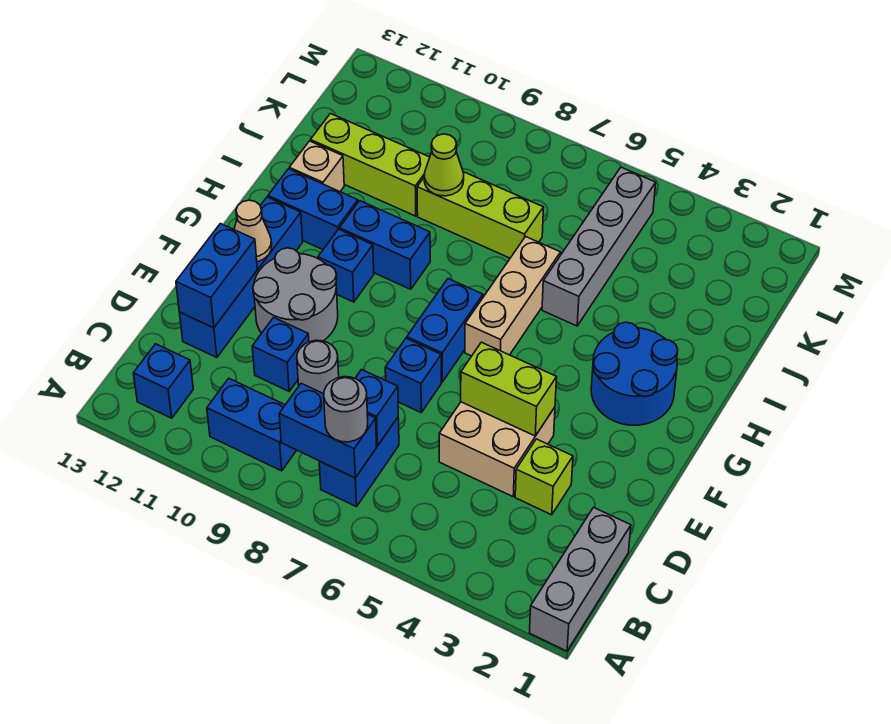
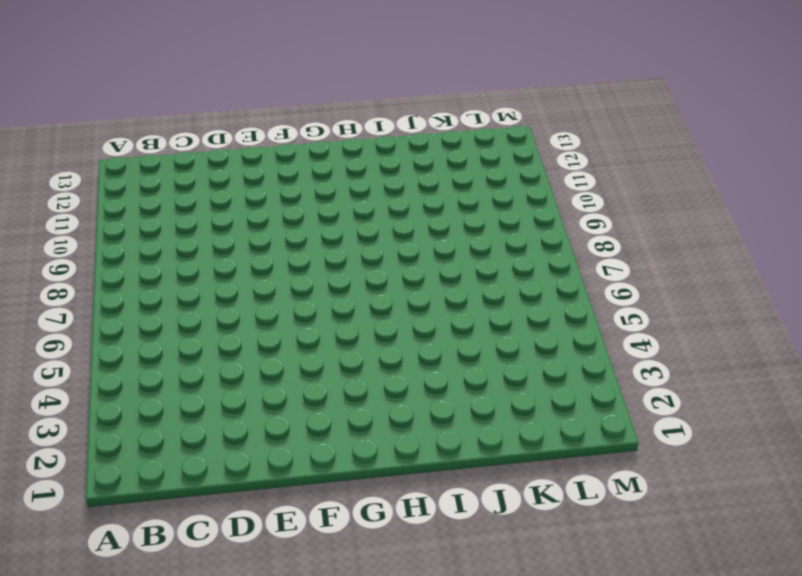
none -> grey 1x3 brick [529,507,631,651]
none -> blue 1x2 brick [319,418,399,507]
none -> blue 1x2 brick [207,378,296,471]

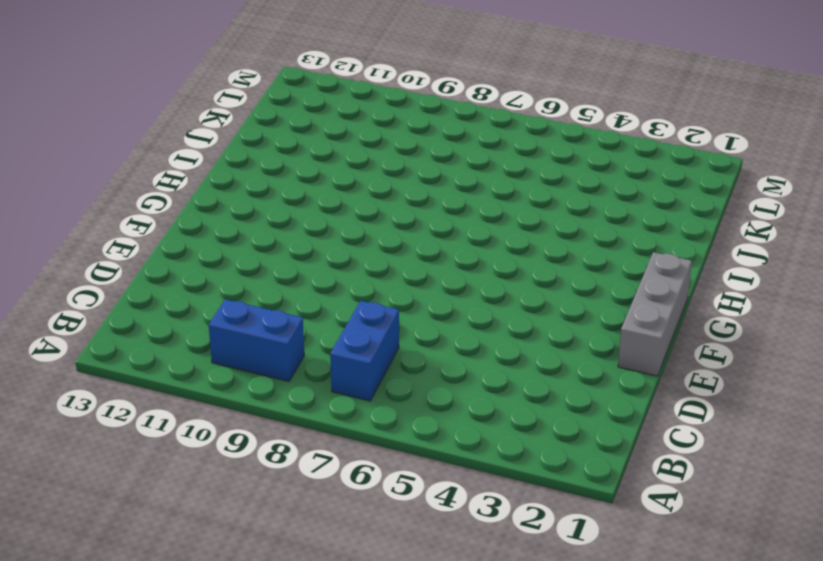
grey 1x3 brick [618,252,692,376] -> grey 1x3 brick moved to [529,507,631,651]
none -> blue 1x1 brick [133,344,193,418]
none -> lime 1x1 brick [515,439,573,515]
none -> tan 2x2 brick [439,402,555,497]

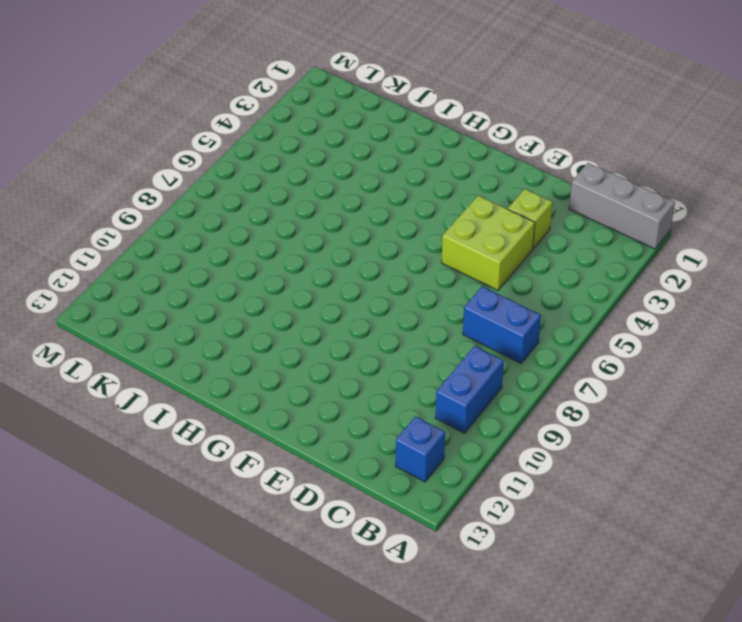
lime 2x2 brick [442,196,535,290] -> tan 2x2 brick [439,402,555,497]
none -> grey 1x1 round brick [297,340,339,394]
none -> blue 1x1 brick [252,318,309,391]
none -> blue 1x4 brick [179,197,303,358]

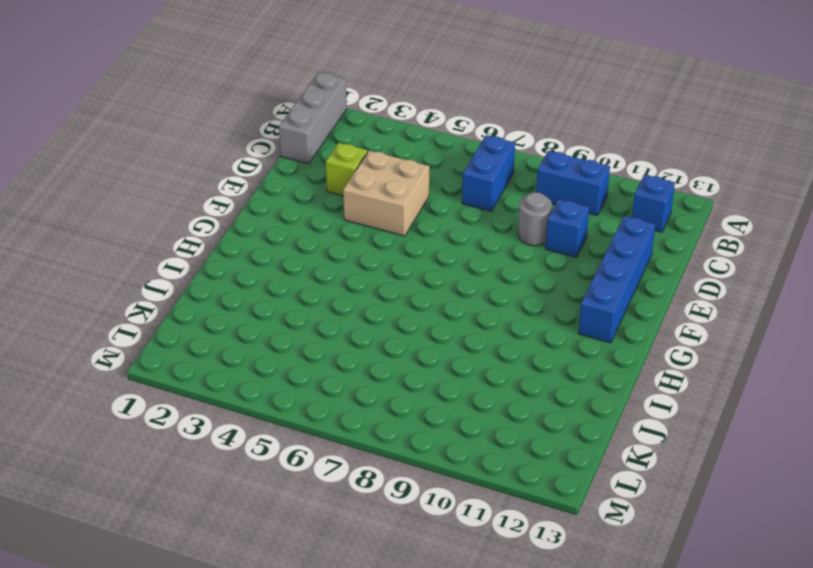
none -> blue 1x1 brick [385,338,441,412]
none -> grey 2x2 round brick [253,248,338,342]
none -> blue 1x2 brick [407,279,483,382]

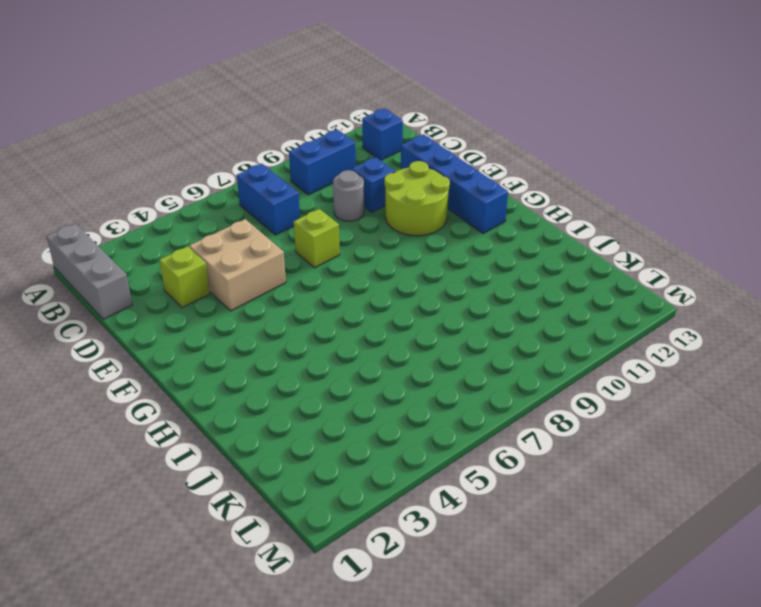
lime 1x1 brick [294,209,340,268] -> blue 1x1 brick [385,338,441,412]
lime 2x2 round brick [384,161,450,236] -> grey 2x2 round brick [253,248,338,342]
none -> blue 1x2 brick [407,279,483,382]
none -> blue 2x2 round brick [591,322,678,425]
none -> tan 1x3 brick [465,237,561,356]

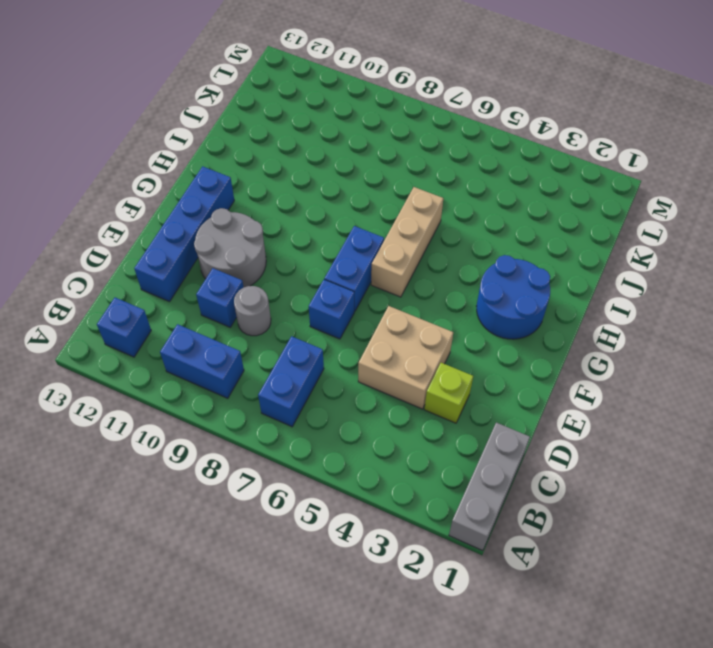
none -> blue 1x1 brick [318,229,374,302]
none -> blue 1x2 brick [339,201,430,289]
none -> blue 1x2 brick [268,169,358,250]

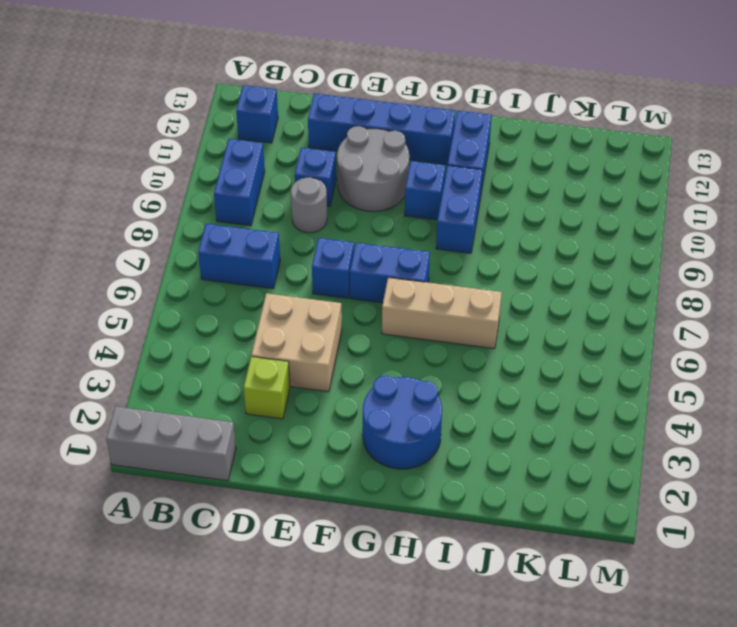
none -> grey 1x4 brick [542,167,656,326]
none -> tan 1x1 brick [289,141,344,192]
none -> lime 1x3 brick [417,172,544,258]

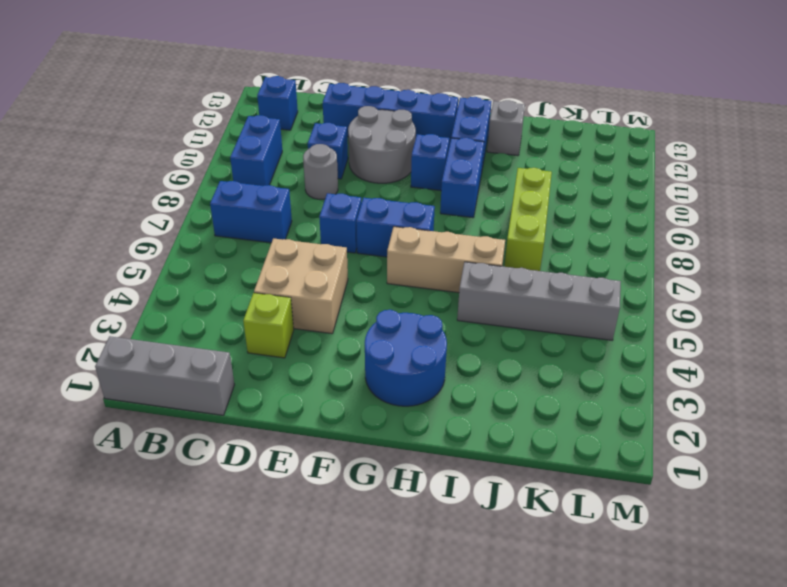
grey 1x1 brick [487,100,525,156] -> tan 1x1 brick [289,141,344,192]
none -> lime 1x3 brick [310,114,430,216]
none -> blue 1x2 brick [279,383,377,478]
none -> blue 1x1 brick [355,370,398,446]

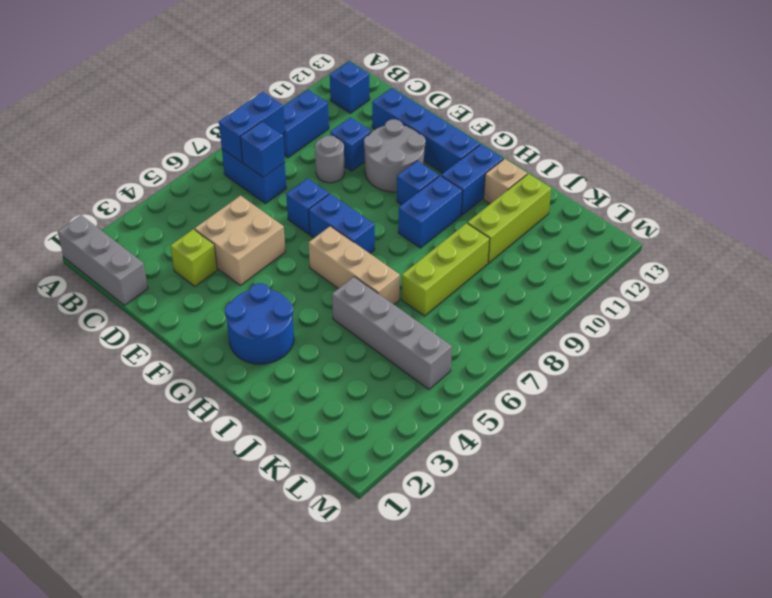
none -> blue 1x2 brick [176,224,257,328]
none -> lime 1x2 brick [461,342,557,436]
none -> tan 1x1 cone [234,200,272,262]

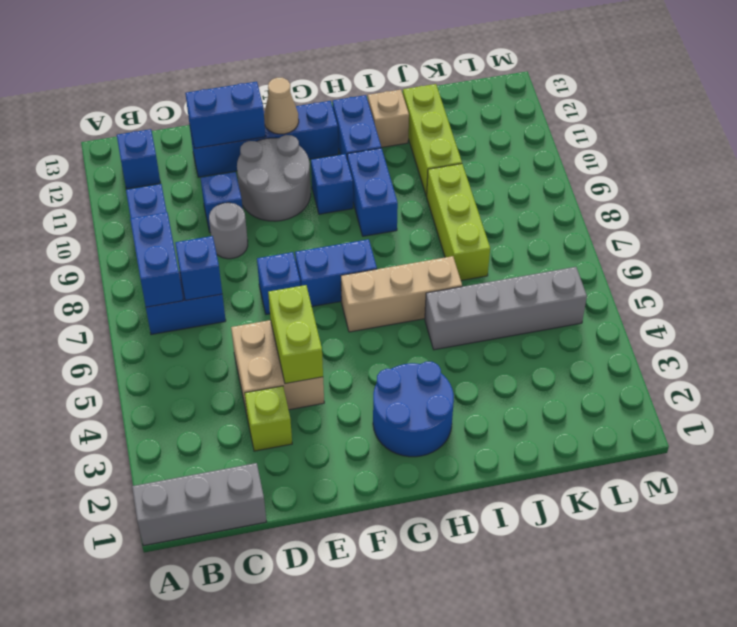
none -> lime 1x1 cone [424,134,464,196]
none -> grey 1x1 round brick [324,377,368,442]

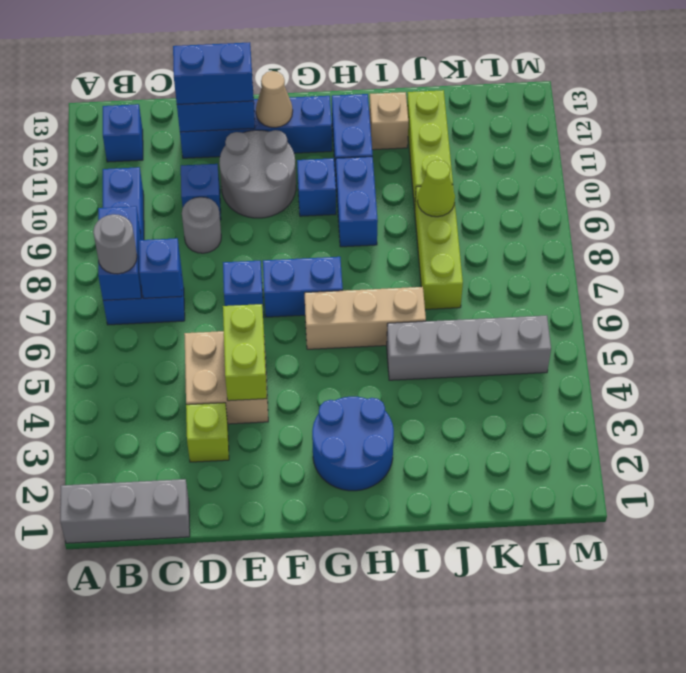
blue 1x2 brick [173,42,253,104] -> none

